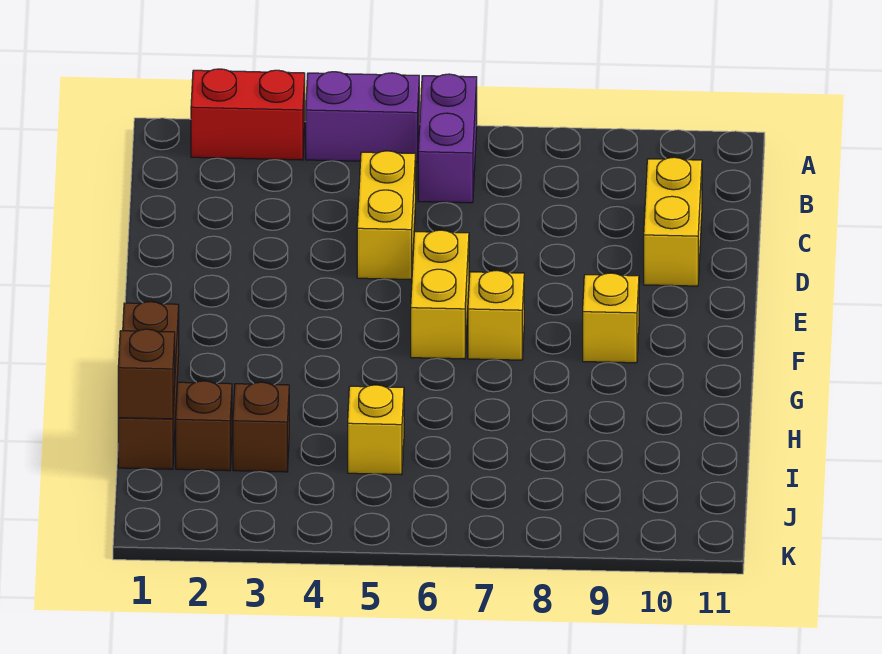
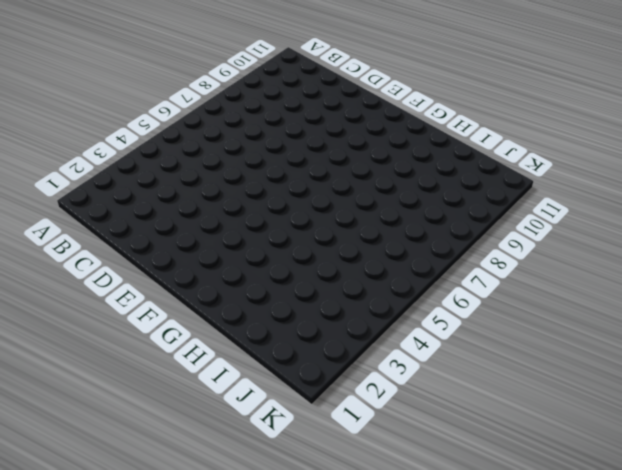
none -> red 1x2 brick [191,69,305,160]
none -> purple 1x2 brick [306,72,419,162]
none -> purple 1x2 brick [418,74,477,203]

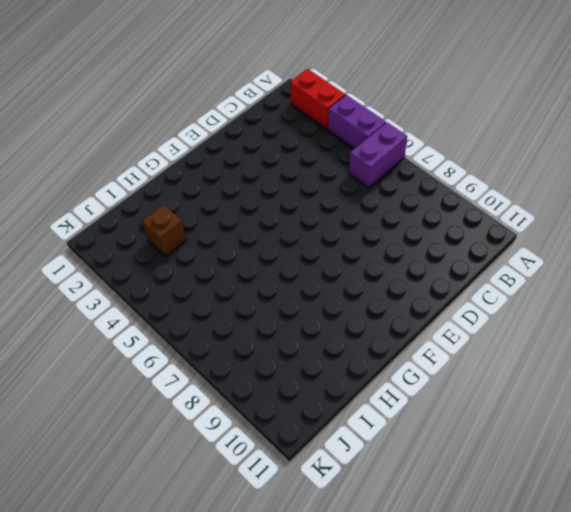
none -> yellow 1x2 brick [357,151,416,279]
none -> yellow 1x2 brick [644,157,702,286]
none -> yellow 1x2 brick [411,230,469,359]

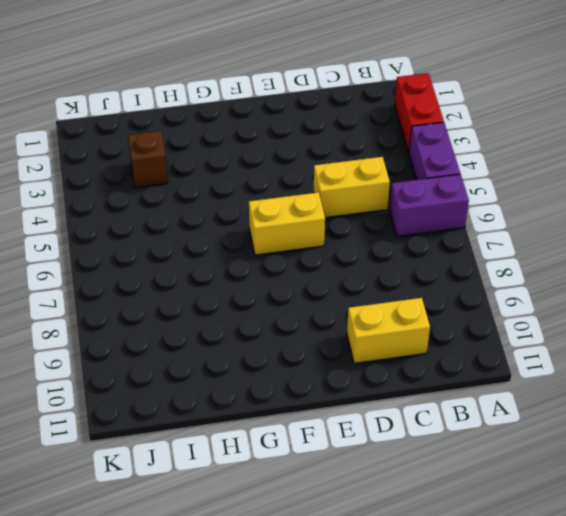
none -> yellow 1x1 brick [468,270,524,360]
none -> yellow 1x1 brick [583,273,639,363]
none -> brown 1x3 brick [118,302,179,469]

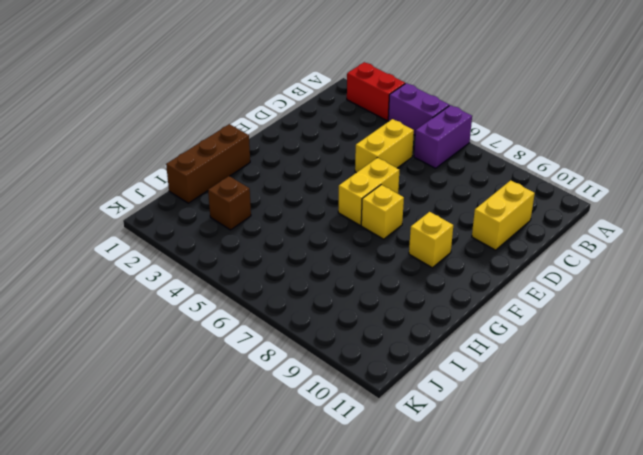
none -> brown 1x1 brick [176,381,232,471]
none -> yellow 1x1 brick [348,385,404,475]
none -> brown 1x1 brick [118,329,175,419]

